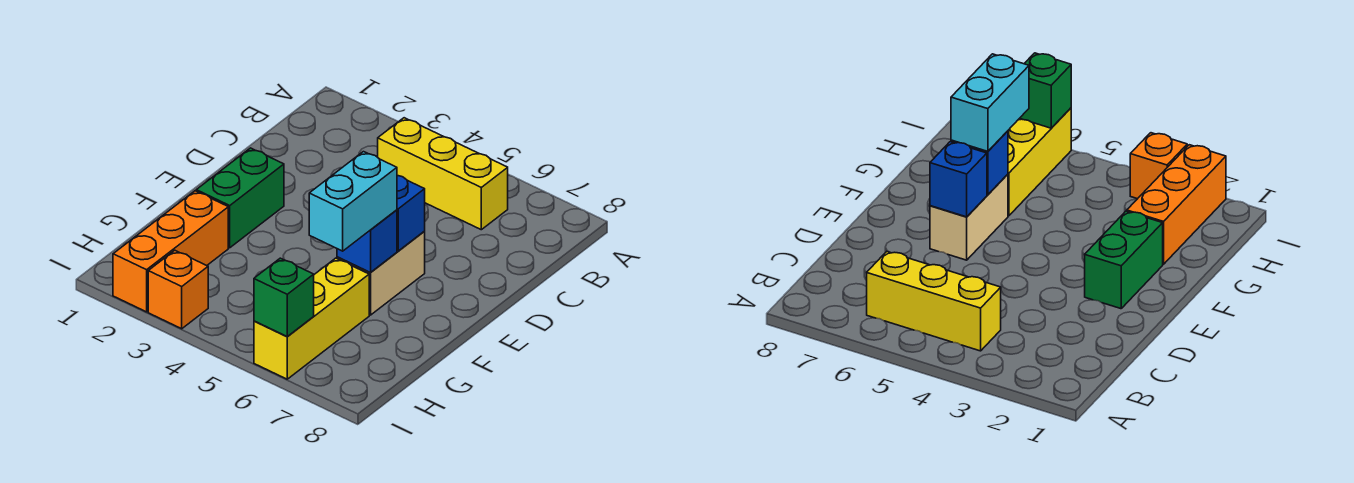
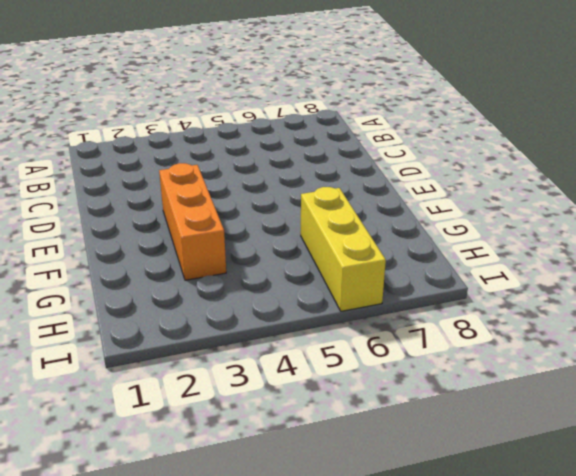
orange 1x3 brick [159,163,226,280] -> orange 1x3 brick moved to [113,191,228,312]
none -> yellow 1x3 brick [378,118,508,230]
none -> green 1x2 brick [196,148,284,248]

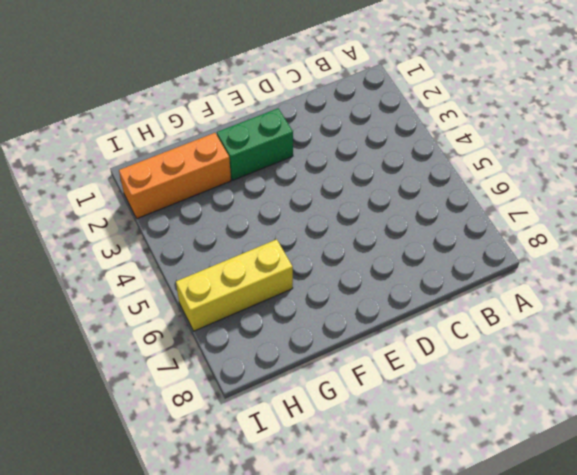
none -> yellow 1x3 brick [378,118,508,230]
none -> tan 1x2 brick [337,232,425,315]

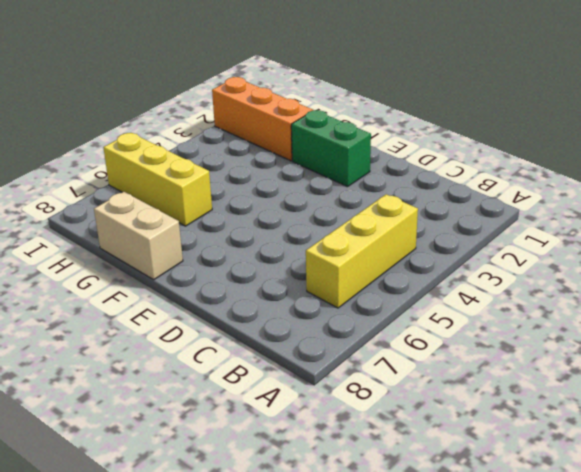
tan 1x2 brick [94,192,183,280] -> tan 1x2 brick moved to [337,232,425,315]
none -> orange 1x1 brick [148,250,208,329]
none -> blue 1x1 brick [397,175,425,251]

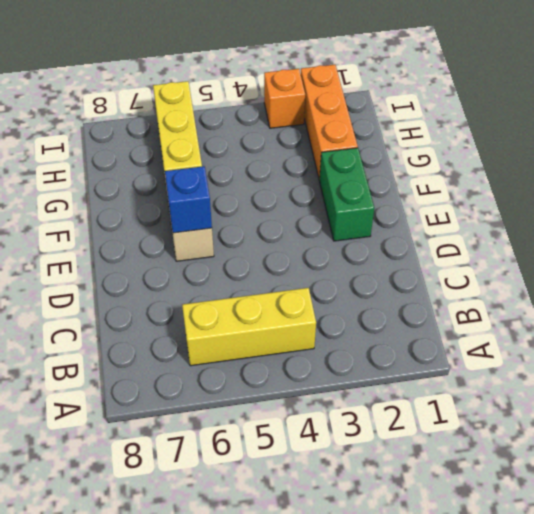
none -> blue 1x1 brick [337,210,397,272]
none -> green 1x1 brick [254,258,314,337]

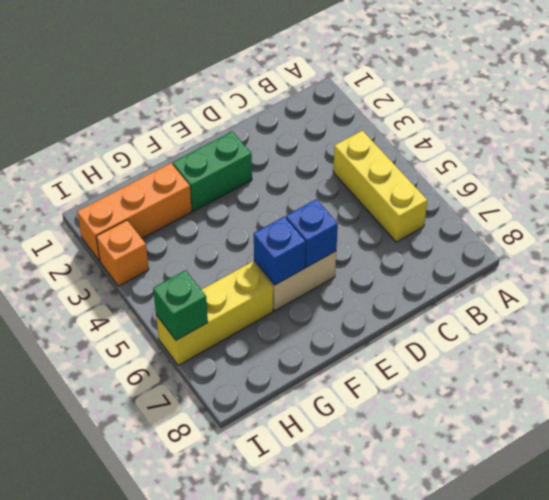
none -> cyan 1x2 brick [309,152,397,251]

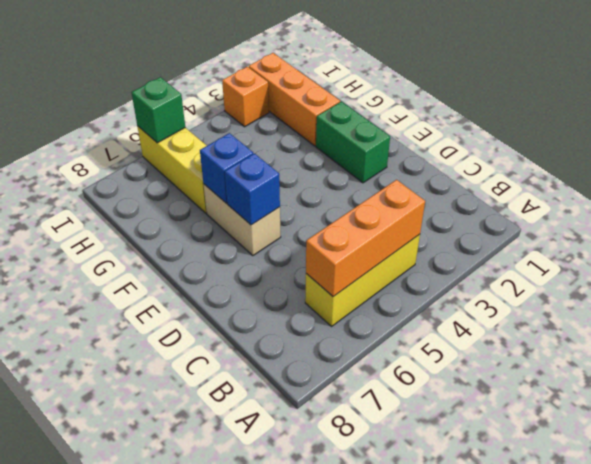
orange 1x3 brick [306,180,425,297] -> none
none -> cyan 1x2 brick [309,152,397,251]

